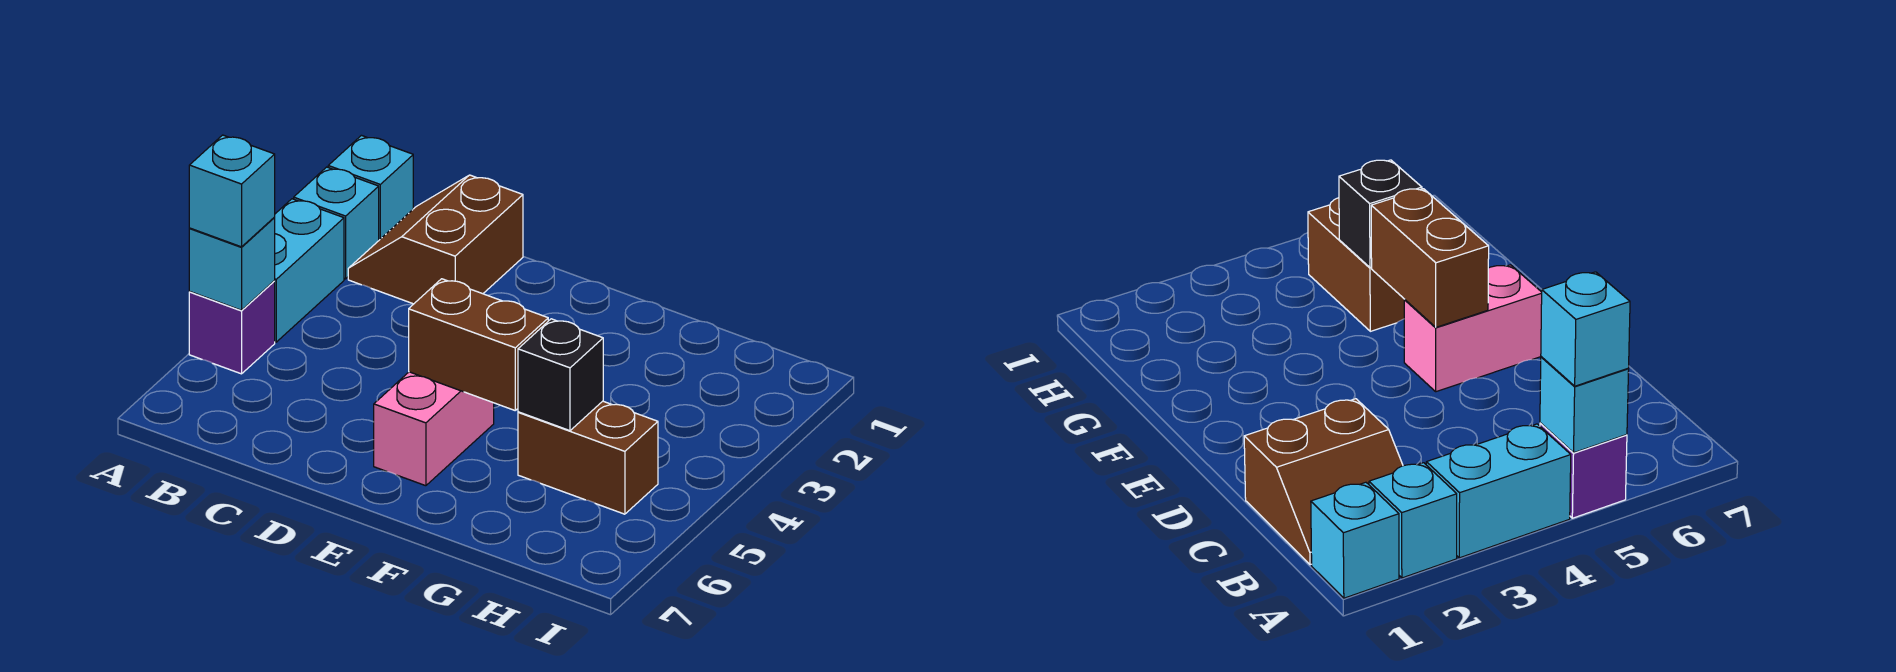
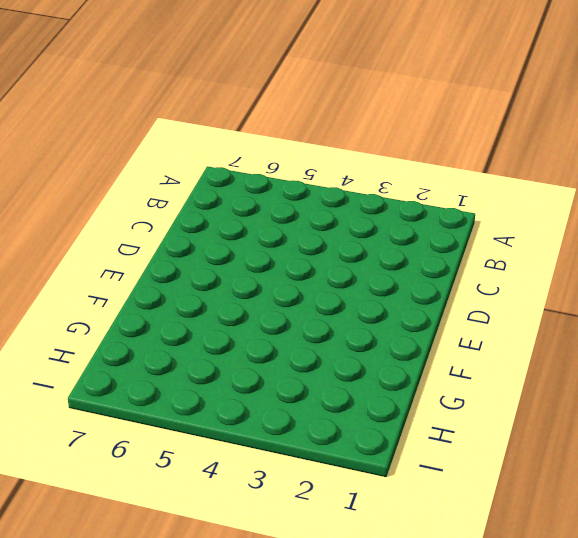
none -> cyan 1x1 brick [328,135,413,240]
none -> cyan 1x1 brick [294,167,379,279]

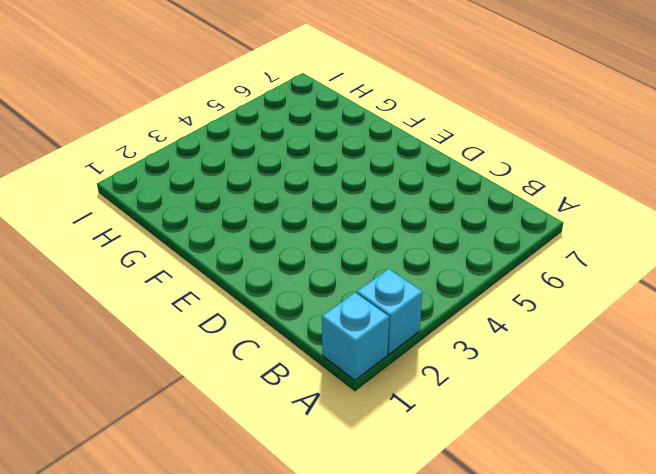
none -> cyan 1x2 brick [274,199,344,342]
none -> purple 1x1 brick [189,281,275,374]

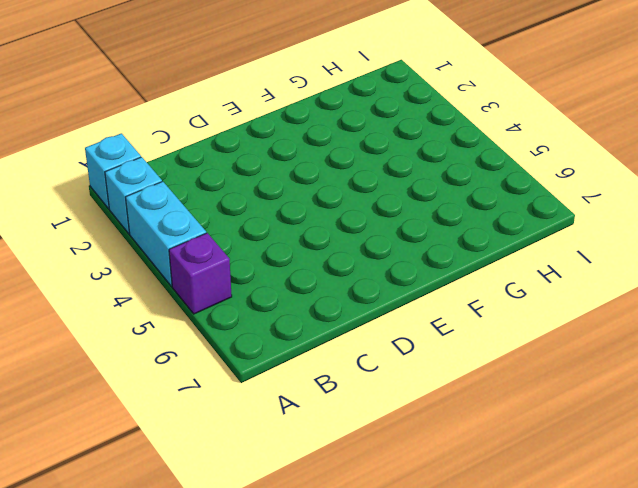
none -> brown 2x2 slope [348,175,523,304]
none -> pink 1x2 brick [374,372,494,486]

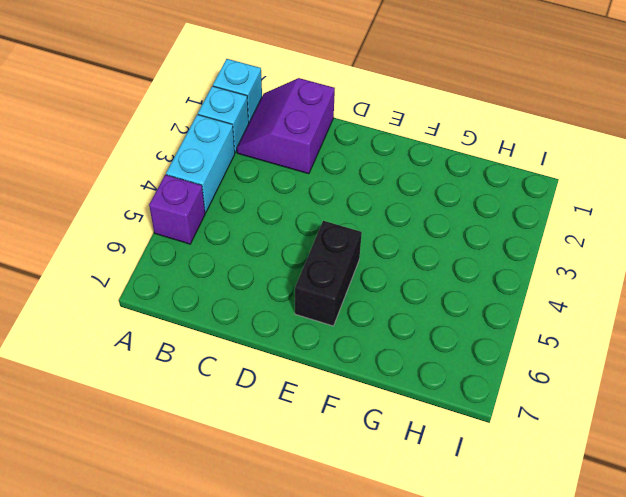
purple 2x2 slope [237,78,335,174] -> brown 2x2 slope [348,175,523,304]
black 1x2 brick [295,221,362,326] -> pink 1x2 brick [374,372,494,486]
none -> brown 1x2 brick [518,401,658,514]
none -> cyan 1x1 brick [189,218,275,310]

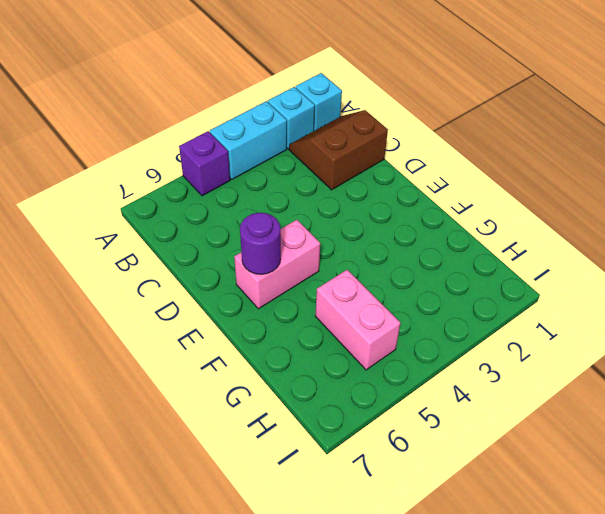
purple 1x1 round brick [240,213,281,274] -> none
pink 1x2 brick [315,270,401,370] -> brown 1x2 brick [518,401,658,514]
none -> cyan 1x1 brick [189,218,275,310]
none -> brown 1x2 brick [409,279,548,410]

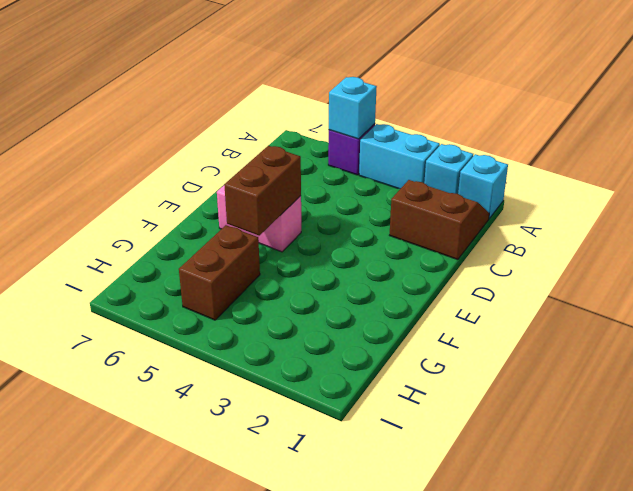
none -> black 1x1 brick [518,319,603,431]
none -> cyan 1x1 brick [189,135,275,247]

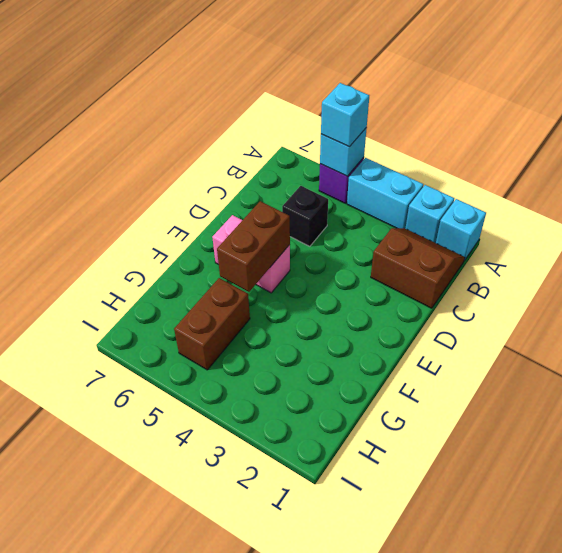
black 1x1 brick [282,186,328,246] -> black 1x1 brick moved to [518,319,603,431]

